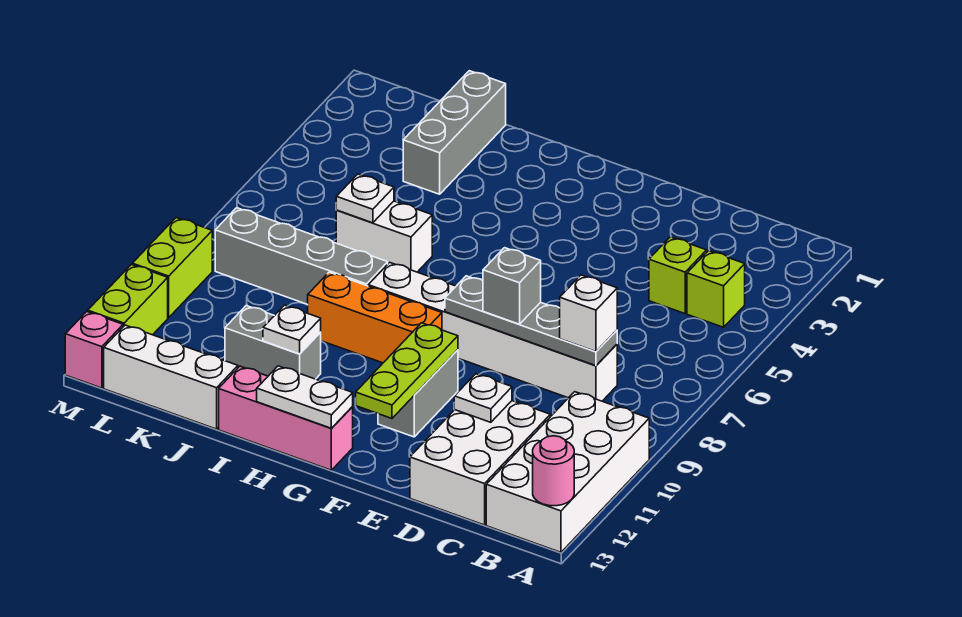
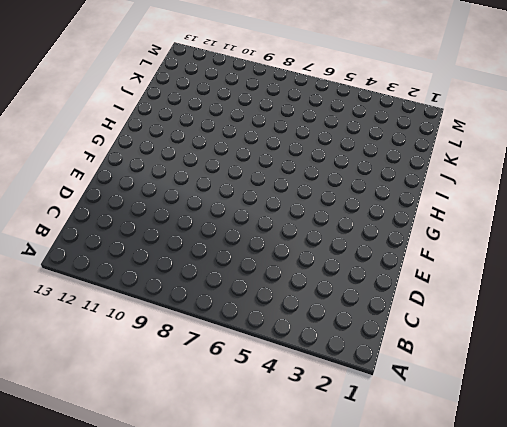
none -> white 2x4 brick [486,392,649,552]
none -> lime 1x1 brick [687,251,745,327]
none -> lime 1x1 brick [649,237,707,314]

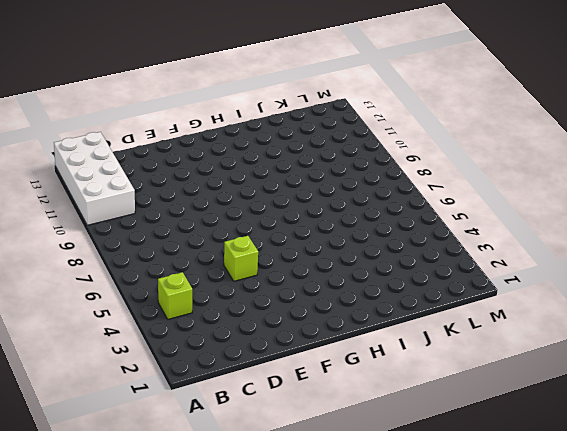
lime 1x1 brick [224,236,258,281] -> lime 1x1 brick moved to [649,237,707,314]
none -> white 1x6 brick [368,262,617,401]
none -> white 2x3 brick [410,401,550,525]
none -> grey 1x2 brick [378,350,458,437]

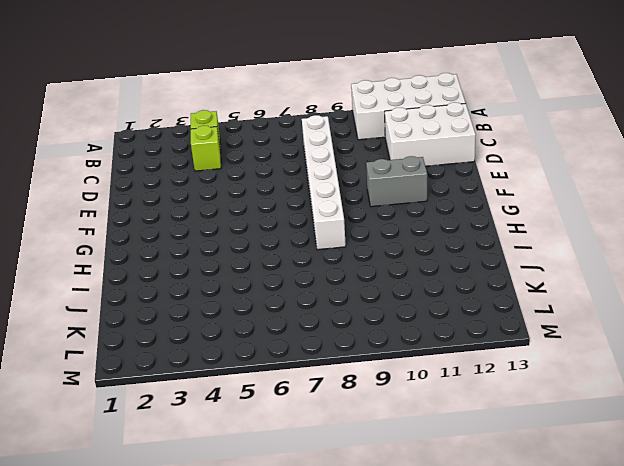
none -> orange 1x3 brick [308,272,442,363]
none -> pink 1x3 brick [219,366,353,470]
none -> white 1x2 brick [336,201,432,272]

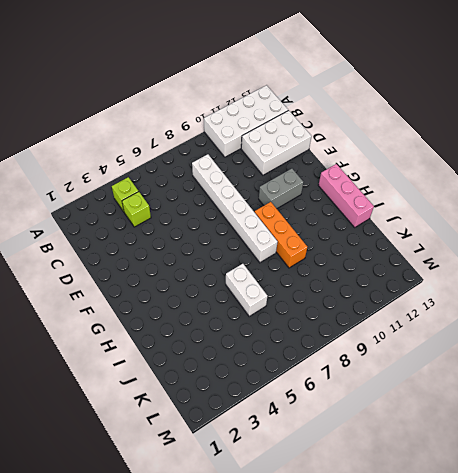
none -> grey 1x4 brick [215,208,388,305]
none -> grey 1x2 brick [225,306,321,379]
none -> grey 1x3 brick [403,71,506,194]

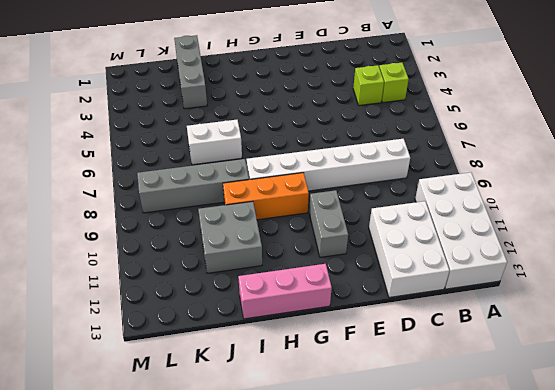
grey 2x2 brick [198,201,262,273] -> grey 1x2 brick [225,306,321,379]
none -> white 1x3 brick [104,325,238,429]
none -> lime 1x2 brick [132,218,212,318]
none -> lime 1x2 brick [88,265,168,335]

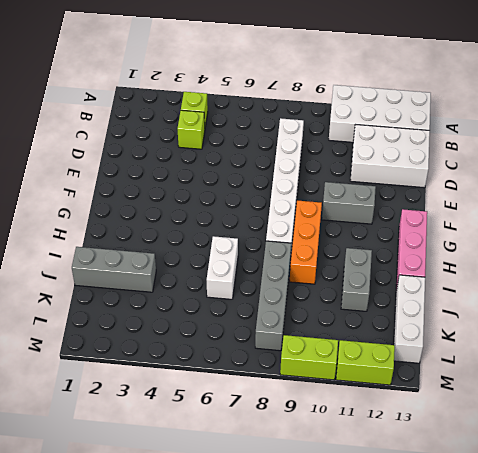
none -> pink 1x1 brick [65,312,123,388]
none -> pink 1x1 round brick [533,436,574,506]
none -> grey 1x4 plate [445,276,617,366]

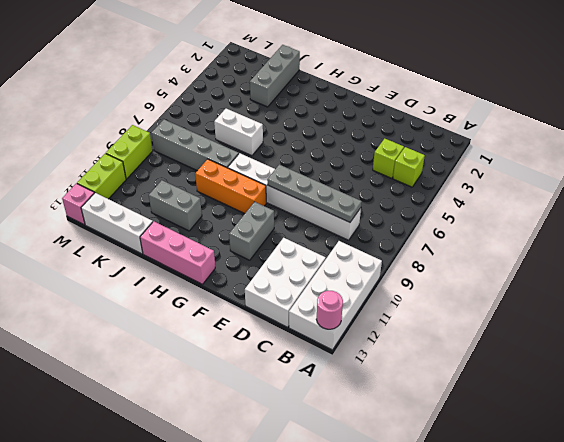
none -> white 1x1 plate [454,374,512,422]
none -> lime 1x3 plate [355,323,458,418]
none -> white 1x2 plate [257,366,353,428]

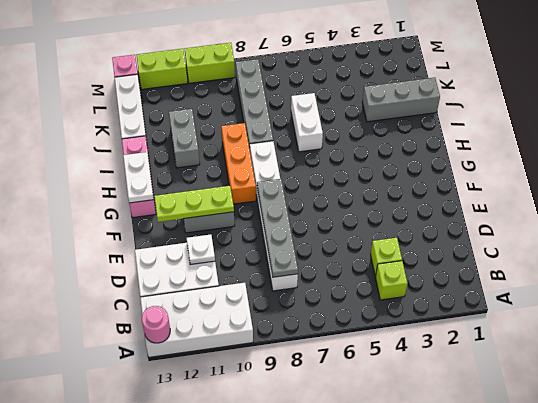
none -> white 1x1 plate [263,305,321,354]
none -> white 1x1 plate [336,174,394,223]
none -> white 1x1 brick [560,275,617,352]

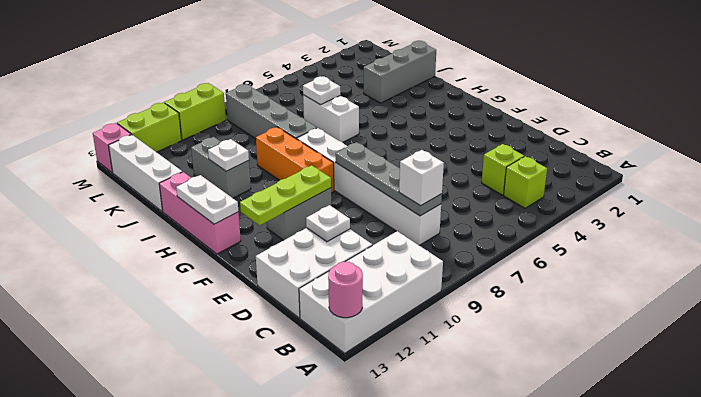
none -> grey 1x1 brick [483,248,541,324]

